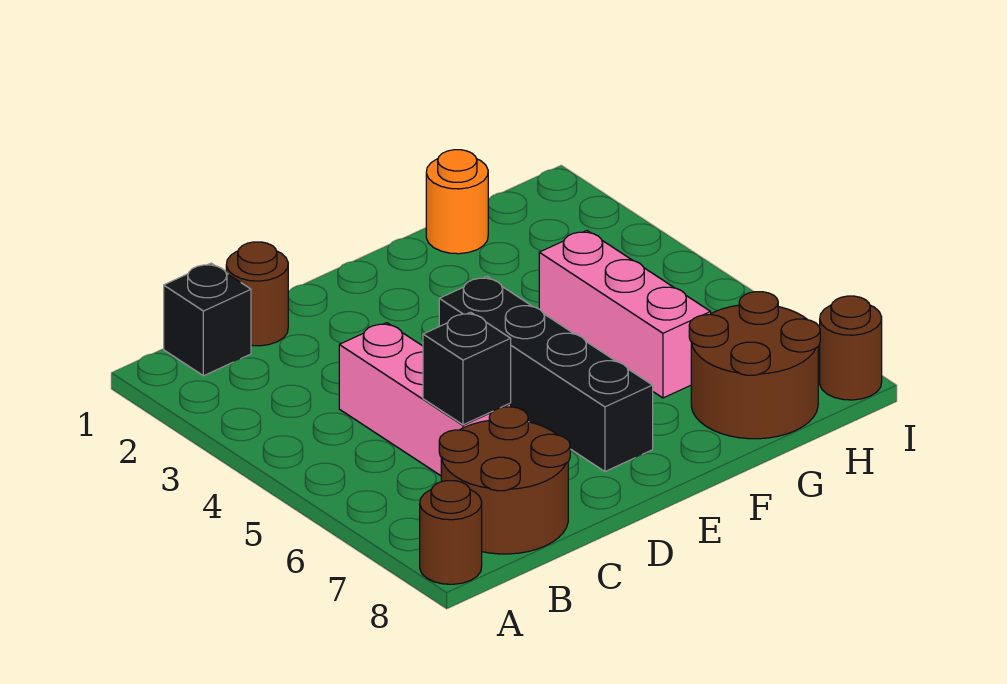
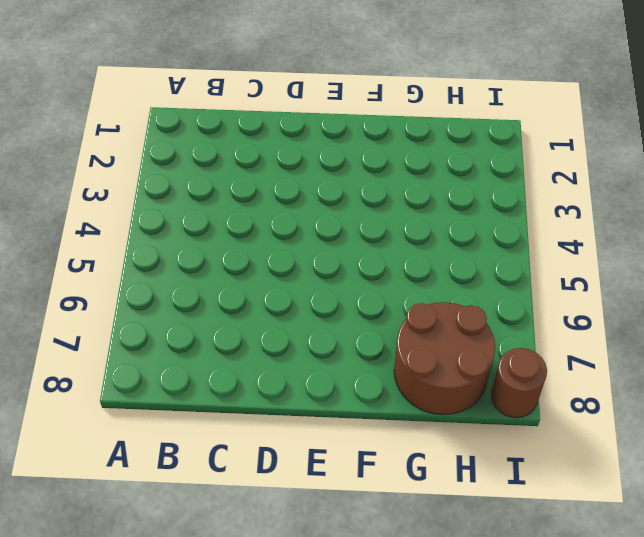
none -> brown 1x1 round brick [420,481,482,584]
none -> black 1x1 brick [164,263,251,376]

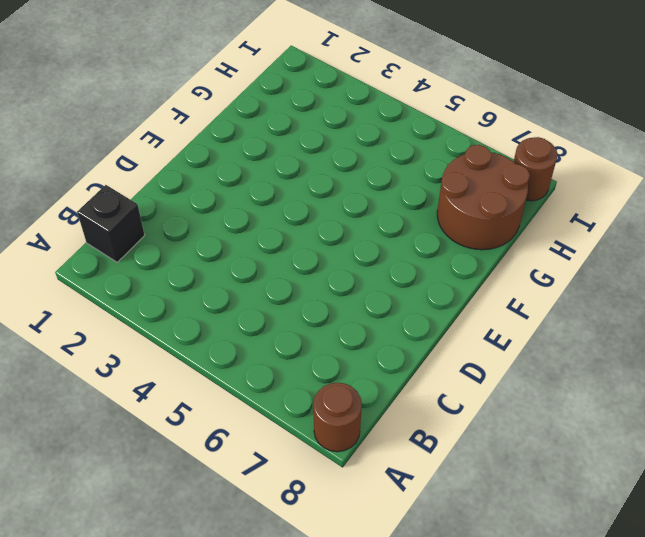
none -> brown 2x2 round brick [439,407,570,554]
none -> brown 1x1 round brick [226,242,288,346]

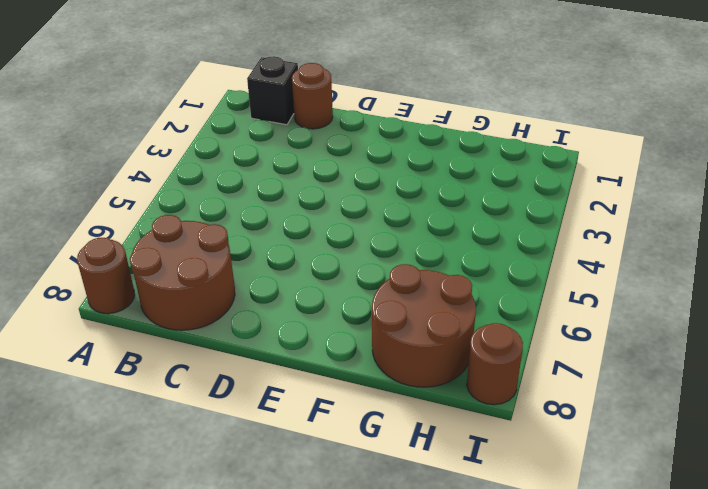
none -> pink 1x3 brick [339,323,511,476]
none -> black 1x4 brick [439,277,653,471]

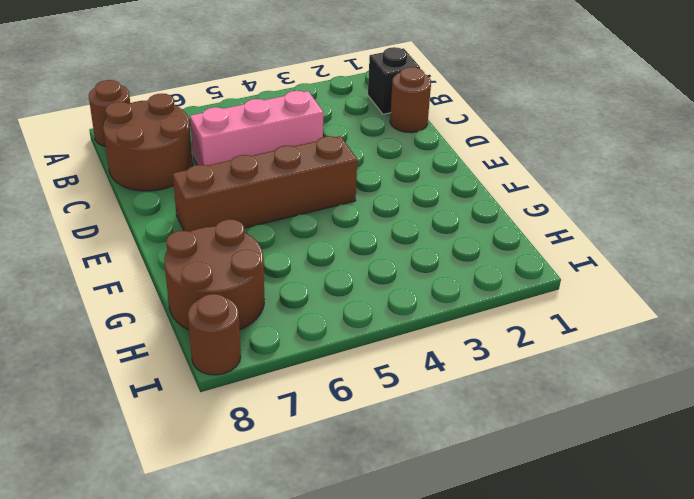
brown 1x4 brick [173,136,357,232] -> black 1x4 brick [439,277,653,471]
none -> orange 1x1 round brick [426,150,488,254]
none -> pink 1x3 brick [539,230,711,398]

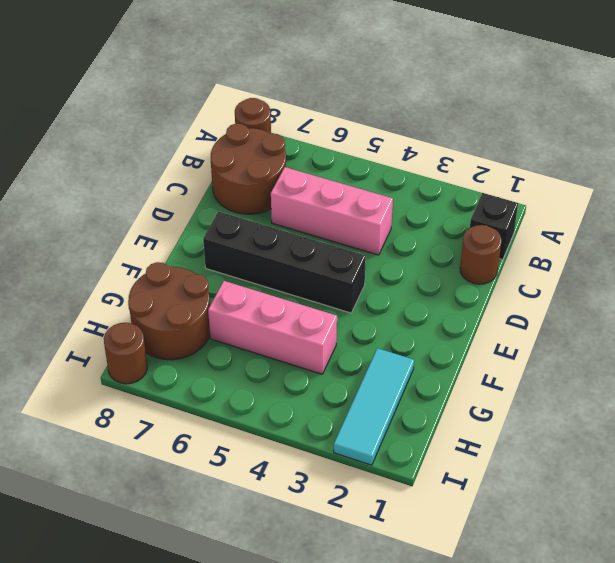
cyan 1x3 tile [334,348,414,465] -> none
none -> orange 1x1 round brick [426,150,488,254]
none -> black 1x1 brick [423,312,511,425]

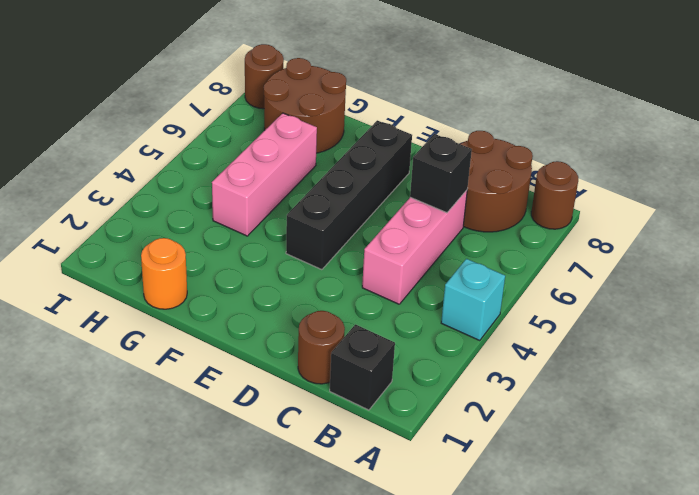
cyan 1x1 brick [441,259,505,341] -> none

